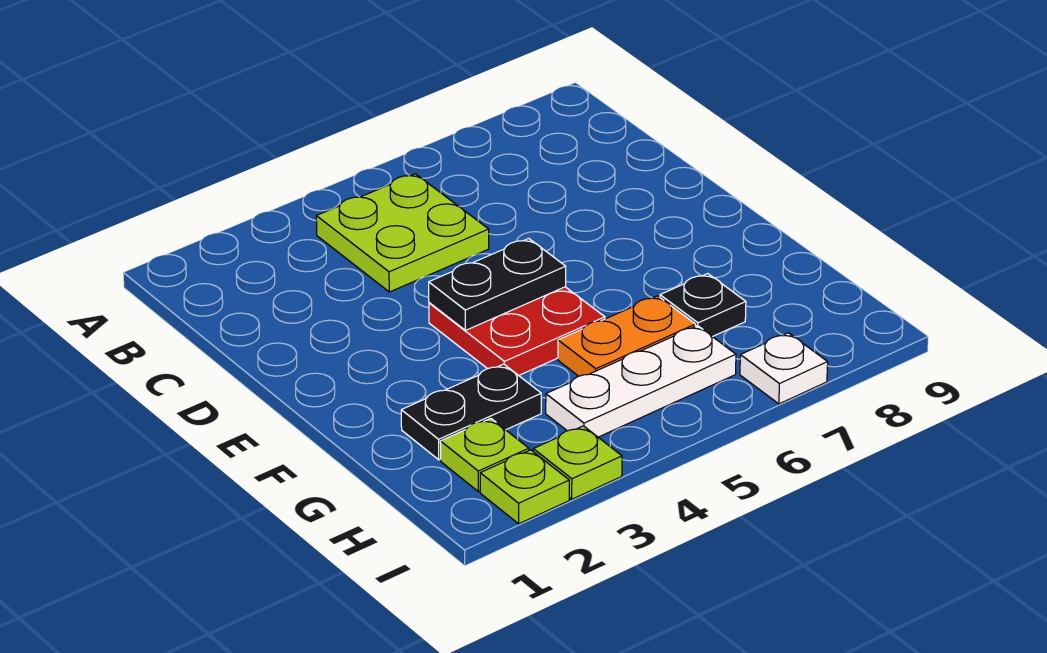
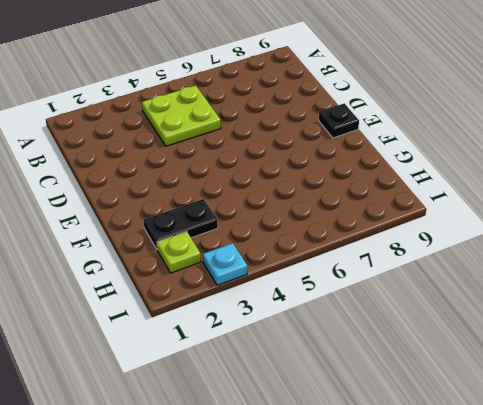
black 1x1 plate [319,103,359,138] -> black 1x1 plate moved to [660,274,746,337]
cyan 1x1 plate [203,243,248,285] -> lime 1x1 plate [533,426,622,499]
none -> red 2x2 plate [429,287,605,375]
none -> orange 1x2 plate [558,296,696,376]

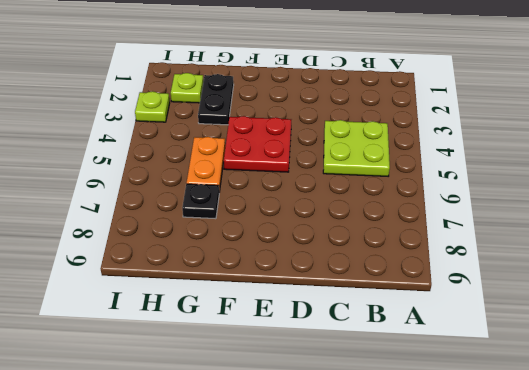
none -> white 1x3 plate [546,326,736,437]
none -> lime 1x1 plate [480,450,569,524]

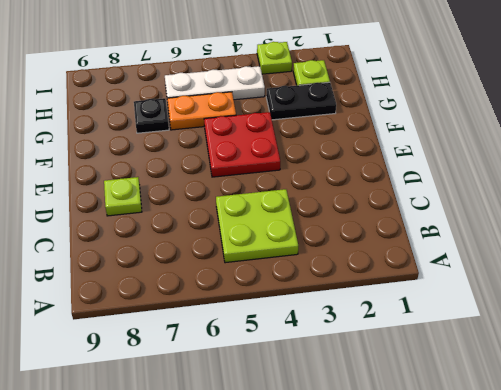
lime 1x1 plate [104,177,142,216] -> lime 1x1 plate moved to [480,450,569,524]
none -> white 1x1 plate [740,333,828,404]
none -> black 1x2 plate [429,239,566,330]

